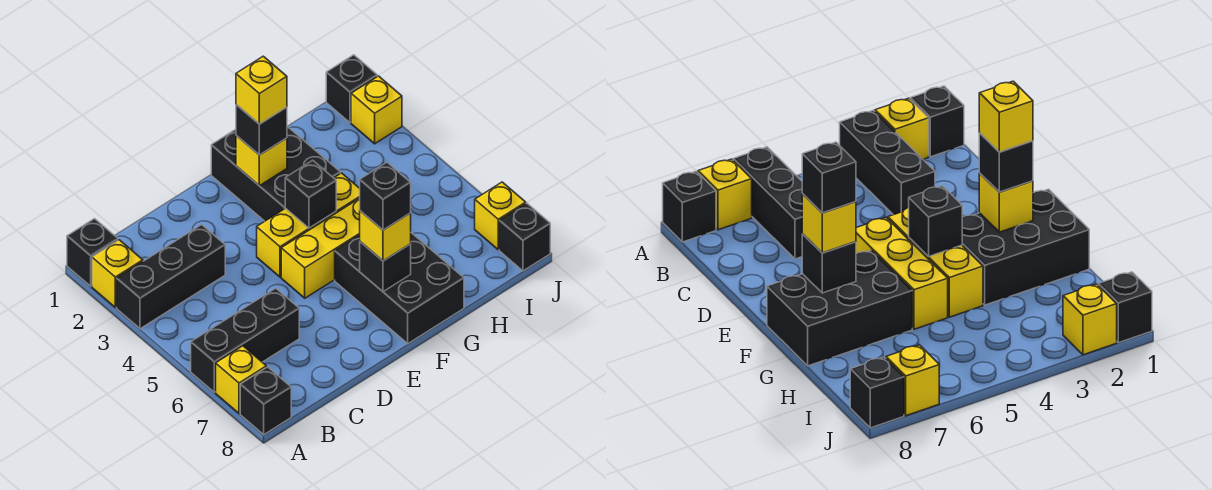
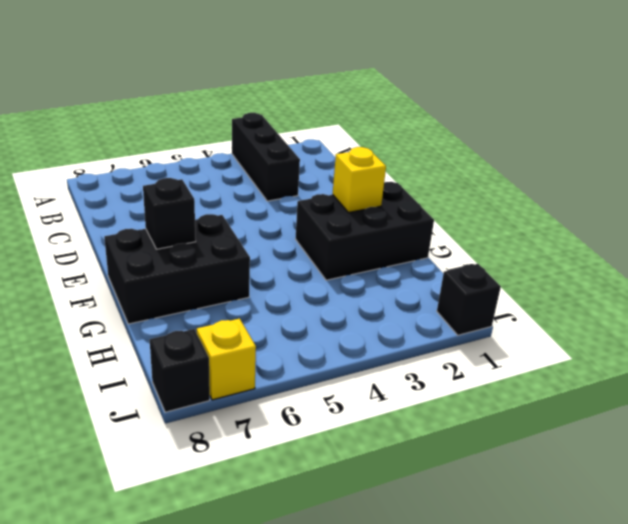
none -> black 1x1 brick [67,219,118,286]
none -> yellow 1x1 brick [92,240,143,307]
none -> black 1x3 brick [191,288,299,392]

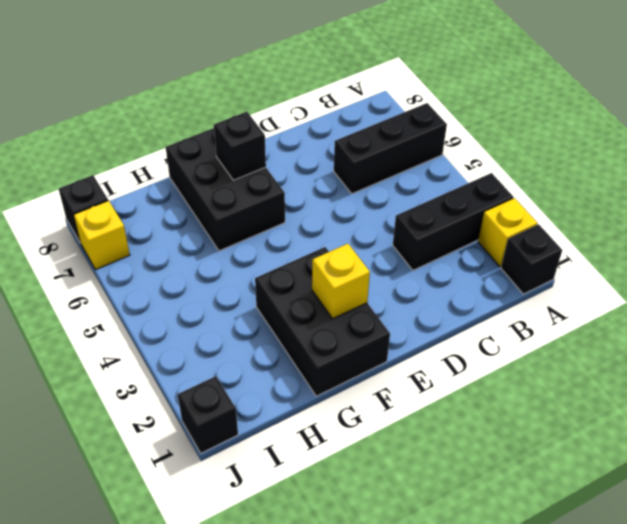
none -> yellow 1x1 brick [216,346,266,413]
none -> black 1x1 brick [240,367,291,435]
none -> yellow 1x3 brick [257,173,360,277]

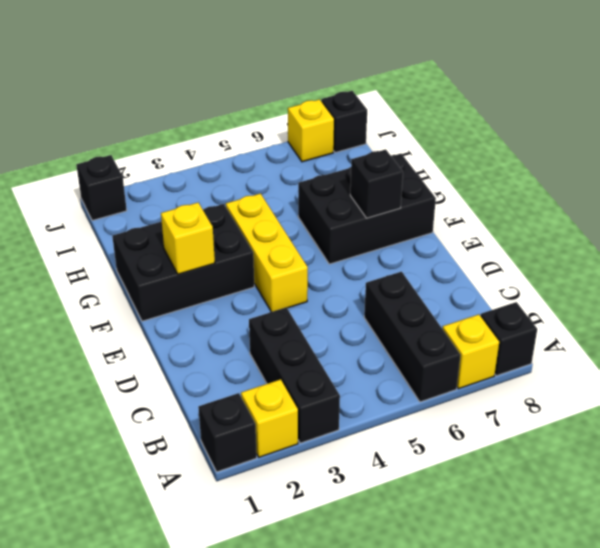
none -> yellow 1x3 brick [281,198,360,298]
none -> yellow 1x1 brick [351,76,402,144]
none -> black 1x1 brick [285,160,336,228]

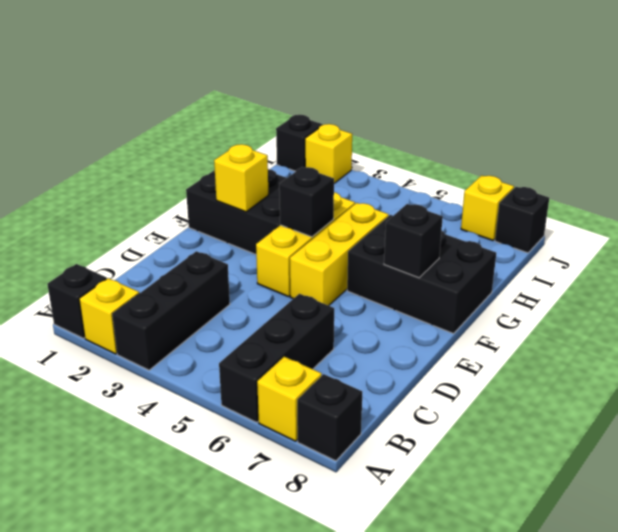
none -> black 1x1 brick [236,105,287,155]
none -> yellow 1x1 brick [360,211,411,261]
none -> yellow 1x1 brick [236,56,287,124]

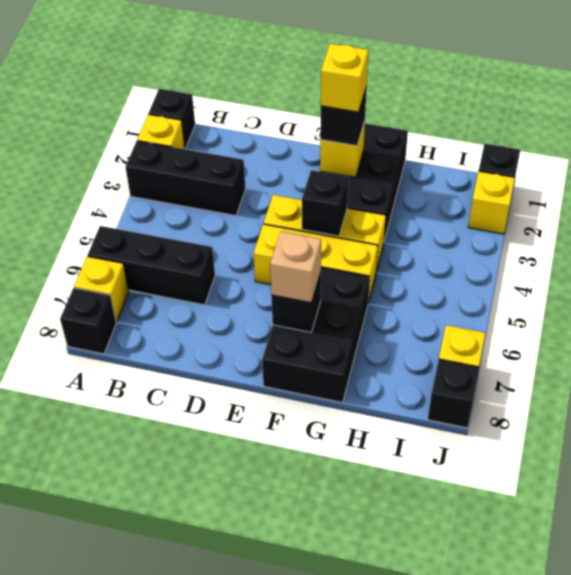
tan 1x1 brick [270,231,321,303] -> yellow 1x1 brick [360,211,411,261]
none -> black 1x1 brick [360,162,411,230]

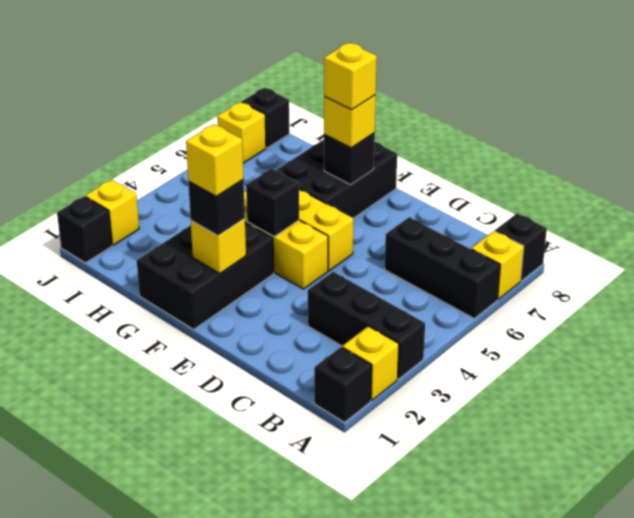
yellow 1x1 brick [324,43,377,110] -> black 1x1 brick [360,162,411,230]

